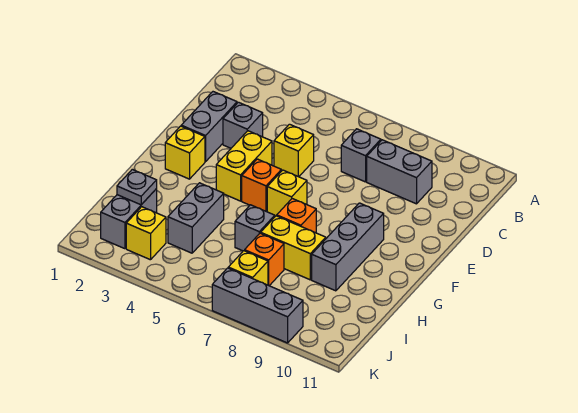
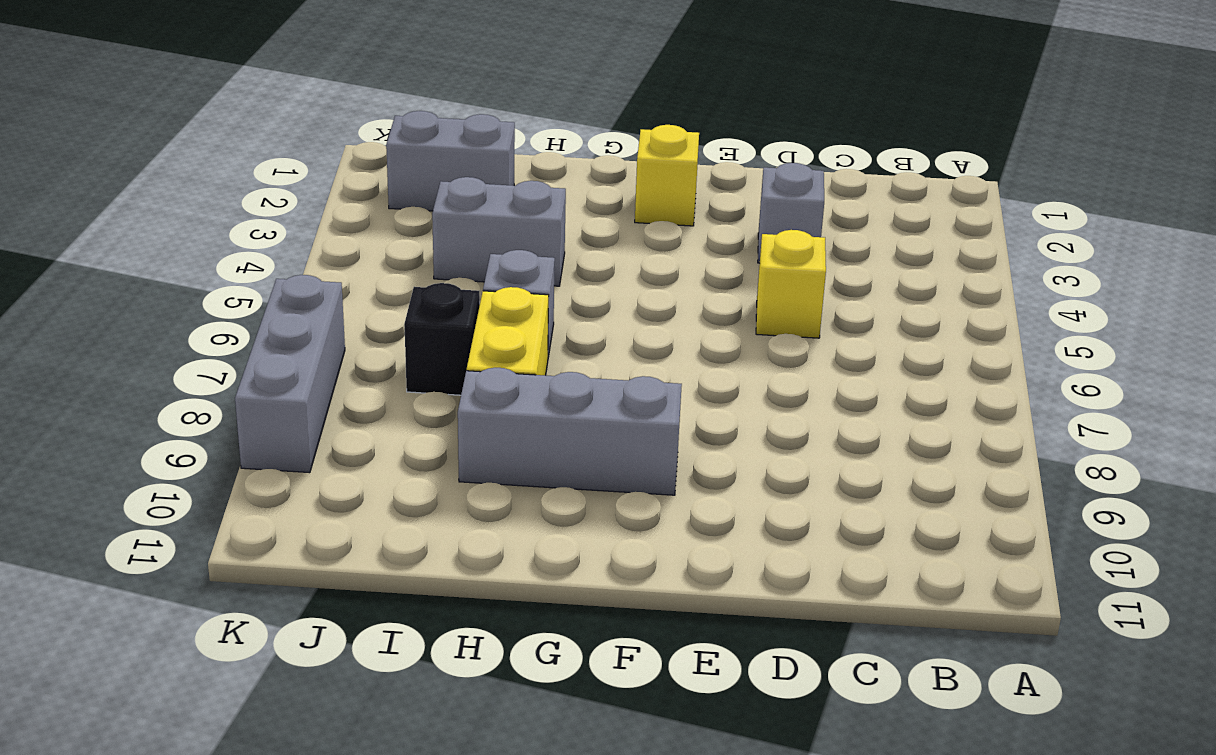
black 1x1 brick [404,283,480,395] -> orange 1x1 brick [245,233,284,286]
none -> grey 1x1 brick [341,129,381,182]
none -> grey 1x2 brick [367,140,432,204]
none -> grey 1x2 brick [181,92,237,162]

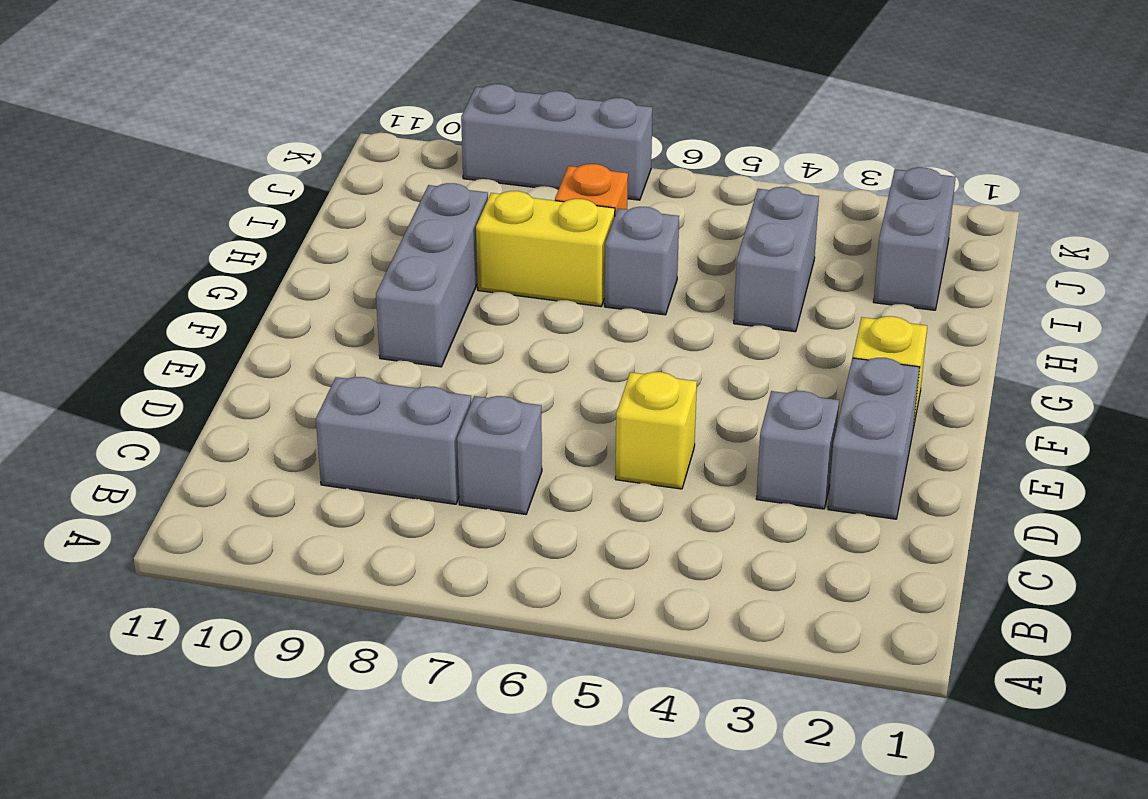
none -> yellow 1x2 brick [216,131,272,201]
none -> orange 1x1 brick [242,159,281,212]
none -> yellow 1x1 brick [267,170,307,216]

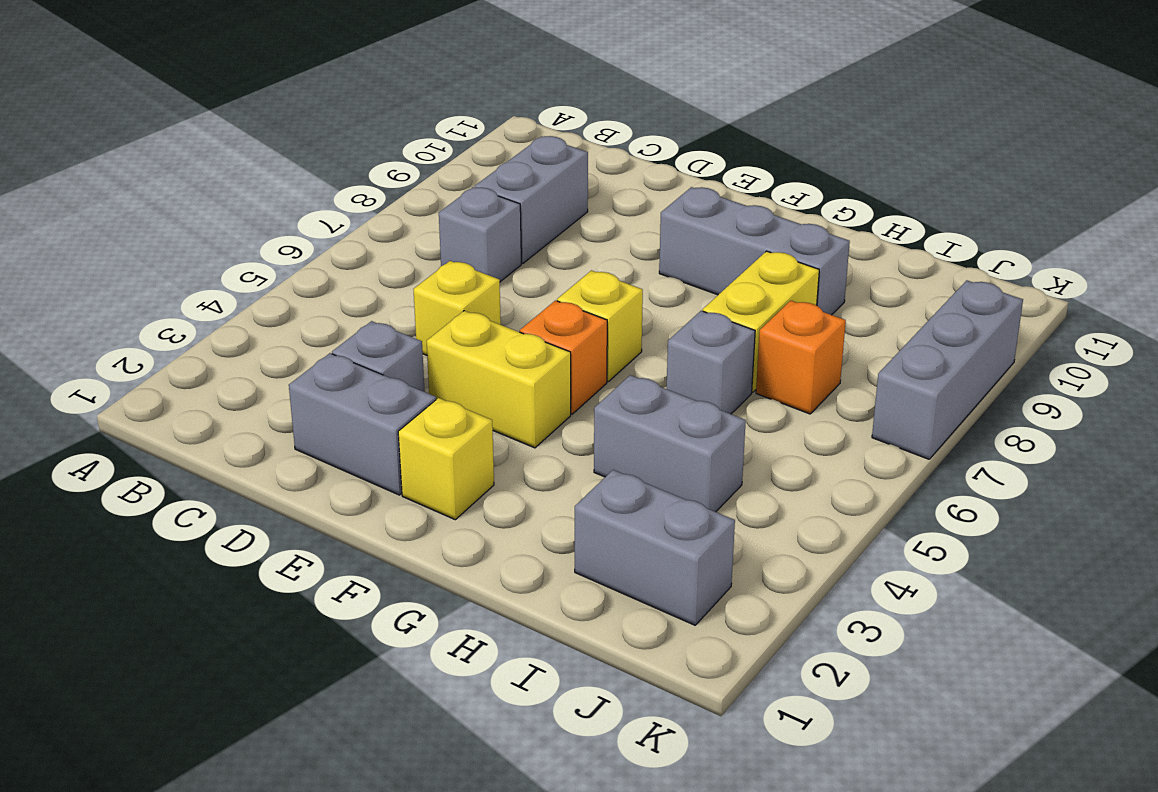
none -> orange 1x1 brick [277,199,316,233]
none -> yellow 1x1 brick [126,207,166,260]
none -> yellow 1x1 brick [228,251,268,285]

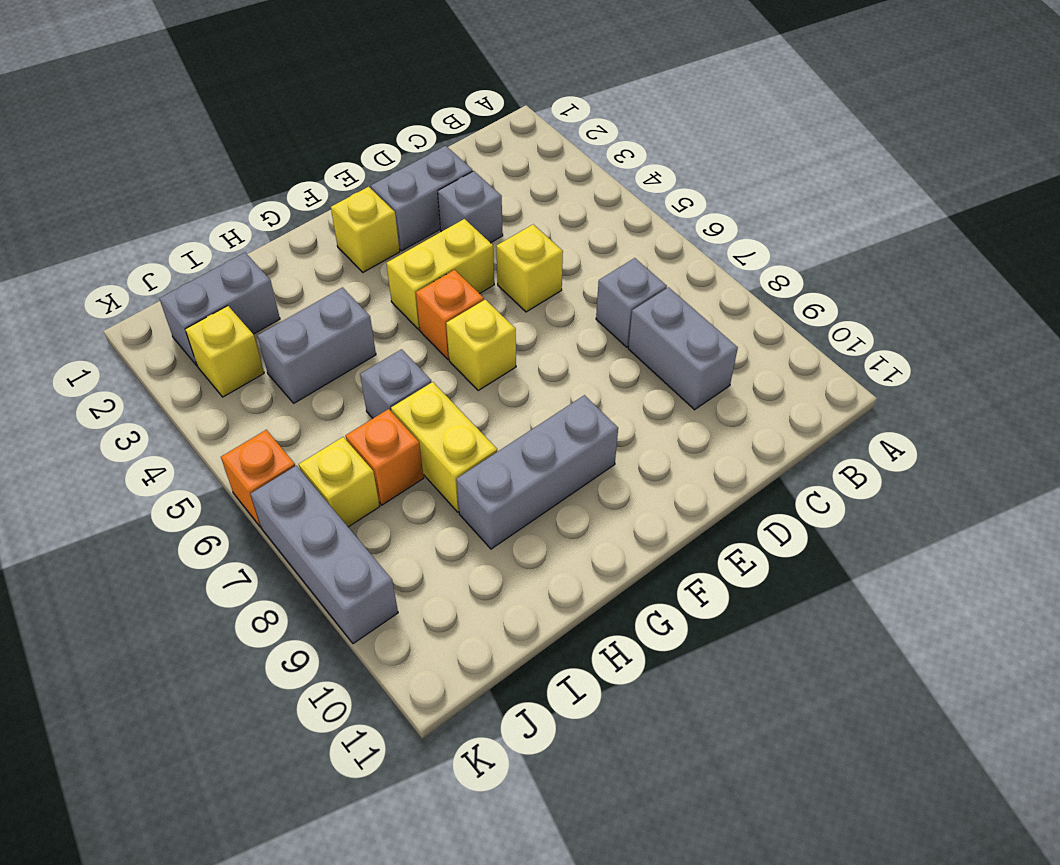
orange 1x1 brick [221,430,295,527] -> orange 1x1 brick moved to [277,199,316,233]
none -> grey 1x1 plate [117,169,157,205]

